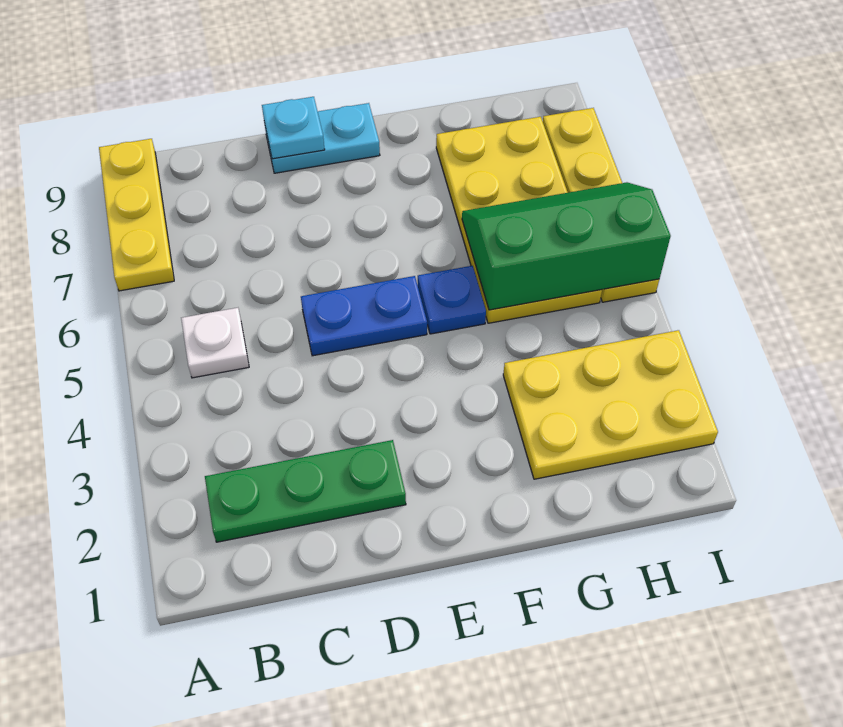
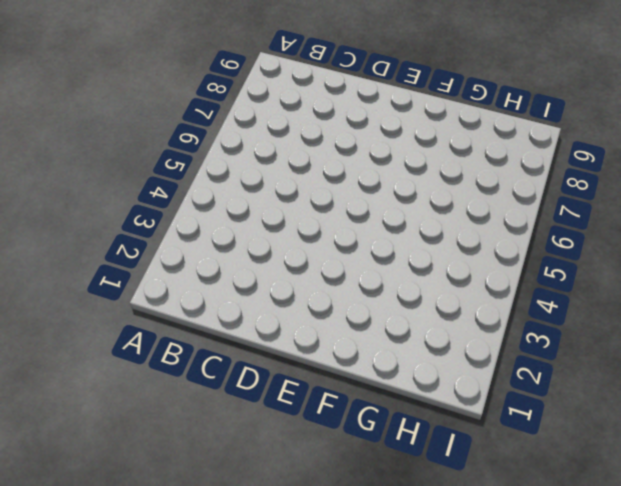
none -> yellow 1x3 plate [99,139,174,291]
none -> green 1x3 plate [205,440,406,542]

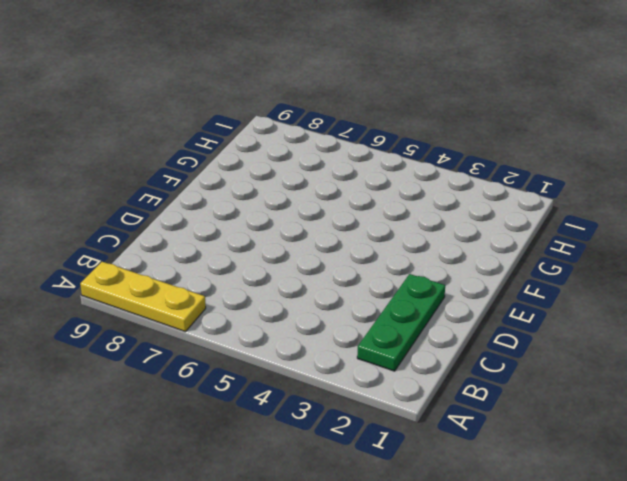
none -> white 1x1 plate [181,308,249,378]
none -> blue 1x2 plate [301,276,427,356]

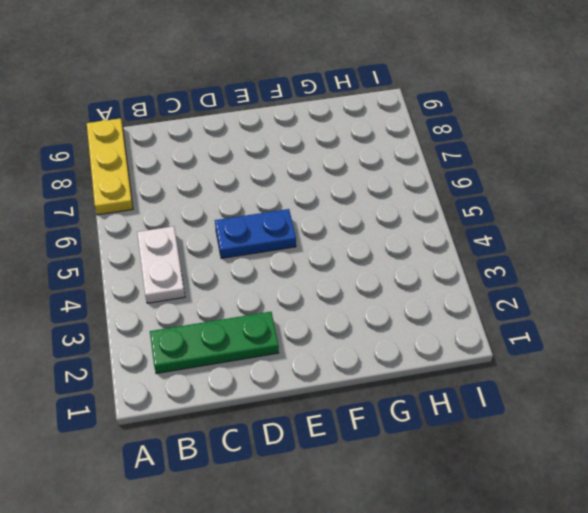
white 1x2 plate [137,226,185,303] -> white 1x1 plate [181,308,249,378]
none -> cyan 1x2 plate [265,103,380,173]
none -> blue 1x1 plate [418,266,486,334]

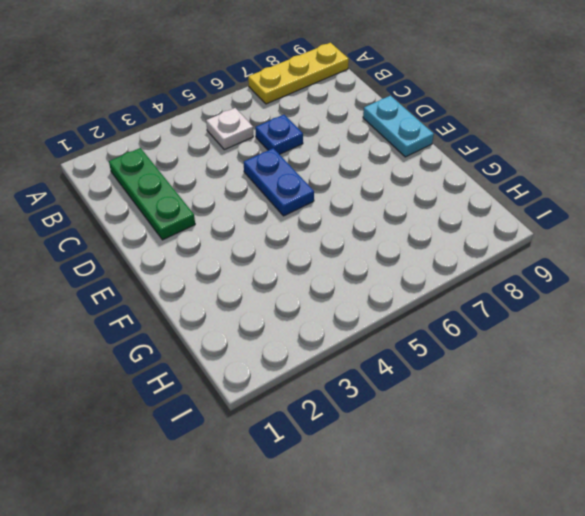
blue 1x1 plate [255,115,303,154] -> blue 1x1 plate moved to [418,266,486,334]
none -> yellow 2x3 plate [503,330,718,479]
none -> yellow 2x4 plate [436,117,602,323]

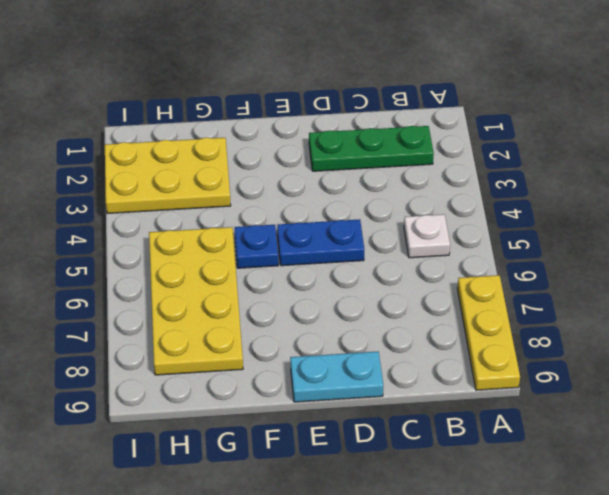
none -> yellow 1x4 plate [543,108,659,302]
none -> cyan 1x1 plate [262,97,325,159]

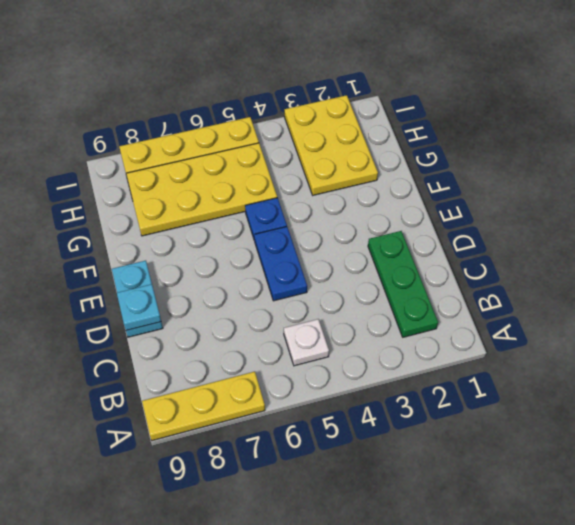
none -> green 2x3 slope [462,182,671,310]

